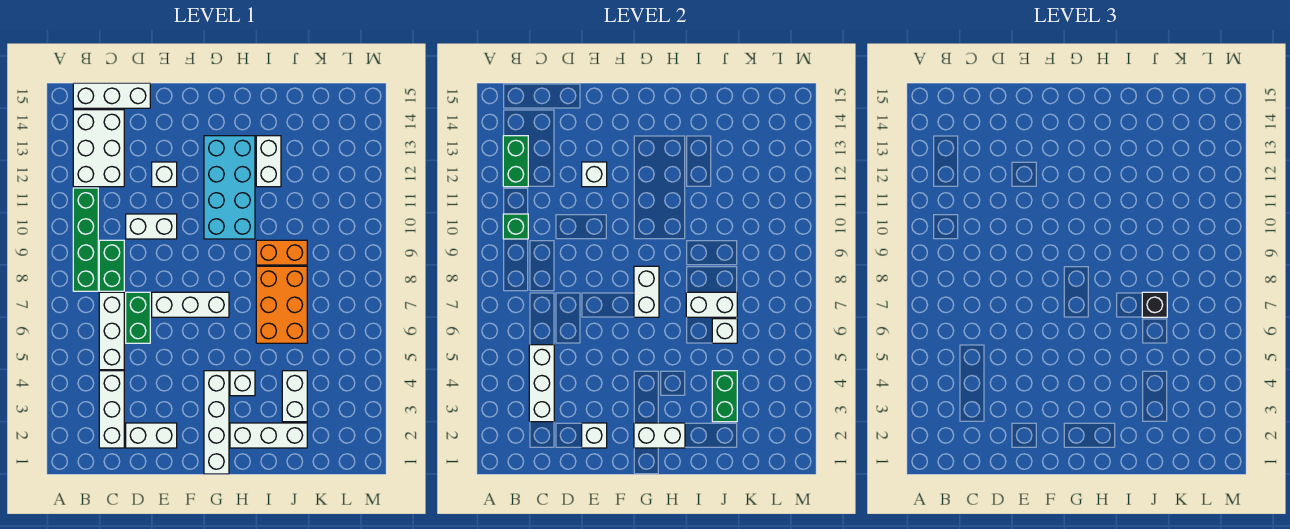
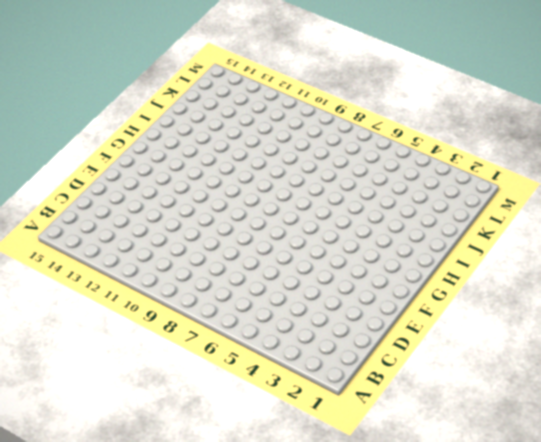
none -> green 1x4 brick [73,188,98,291]
none -> white 2x3 brick [73,110,124,187]
none -> white 1x3 brick [73,83,150,108]
none -> white 1x3 brick [99,371,124,448]

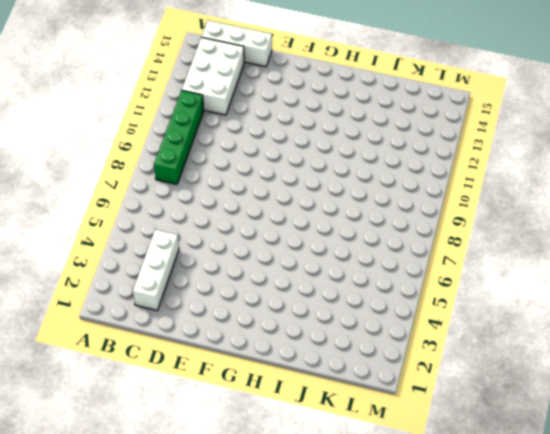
none -> white 1x3 brick [99,292,124,370]
none -> green 1x2 brick [99,240,124,291]
none -> white 1x2 brick [126,423,177,448]
none -> green 1x2 brick [126,292,150,343]

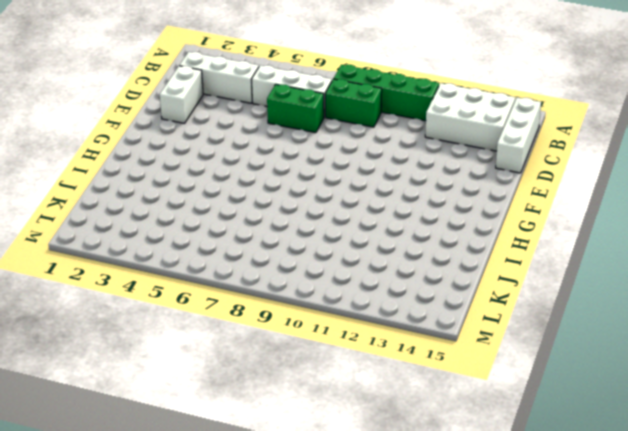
none -> white 1x2 brick [126,214,177,239]
none -> white 1x3 brick [152,292,229,317]
none -> white 1x1 brick [152,162,177,187]
none -> white 1x4 brick [204,371,229,474]

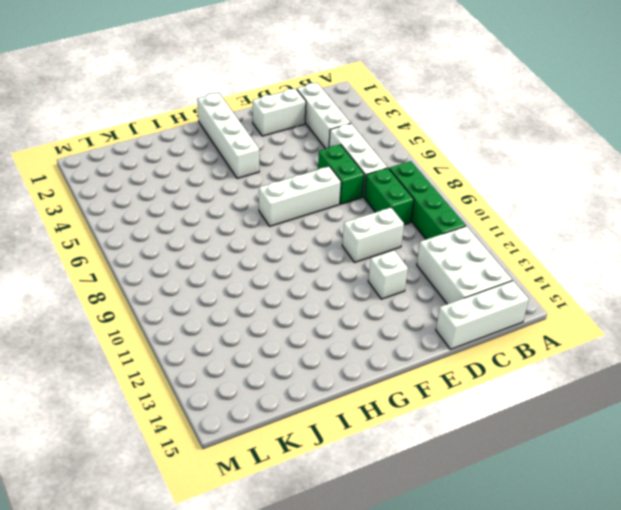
none -> cyan 2x4 brick [204,136,255,239]
none -> white 1x3 brick [230,423,307,448]
none -> white 1x1 brick [230,371,255,396]
none -> orange 2x3 brick [256,266,307,343]

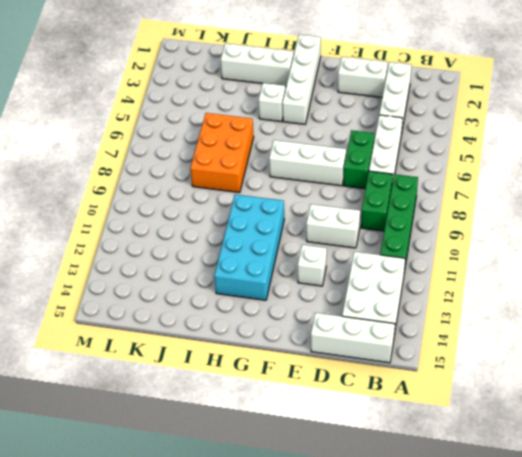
none -> orange 1x2 brick [256,240,307,265]
none -> white 1x2 brick [256,136,281,187]
none -> white 1x2 brick [282,371,307,422]
none -> green 1x1 brick [503,214,528,239]

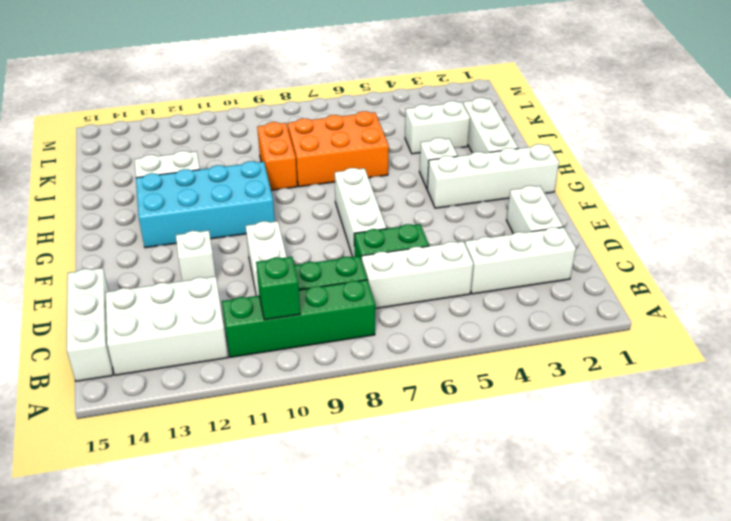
none -> green 1x2 brick [503,136,528,187]
none -> white 1x3 brick [529,345,554,422]
none -> white 1x1 brick [582,423,607,448]
none -> white 1x1 brick [582,162,607,187]

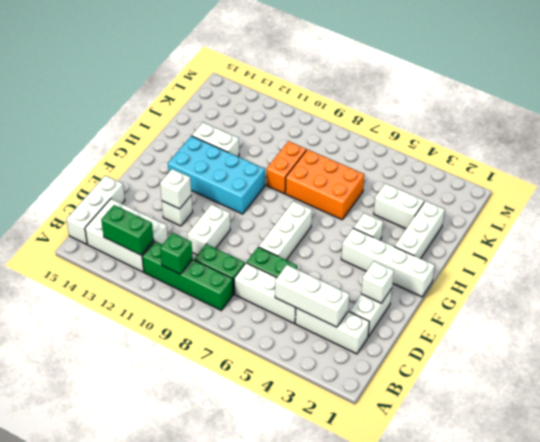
none -> white 1x2 brick [634,423,685,448]
none -> white 1x2 brick [634,266,659,317]
none -> white 1x2 brick [686,292,737,317]
none -> green 1x2 brick [712,371,737,422]

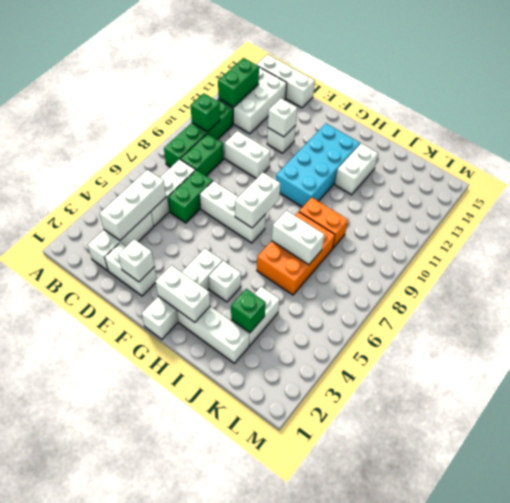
green 1x1 brick [231,289,266,333] -> green 1x2 brick [712,371,737,422]
none -> white 1x1 brick [712,319,737,343]
none -> black 1x1 brick [1142,292,1167,317]

